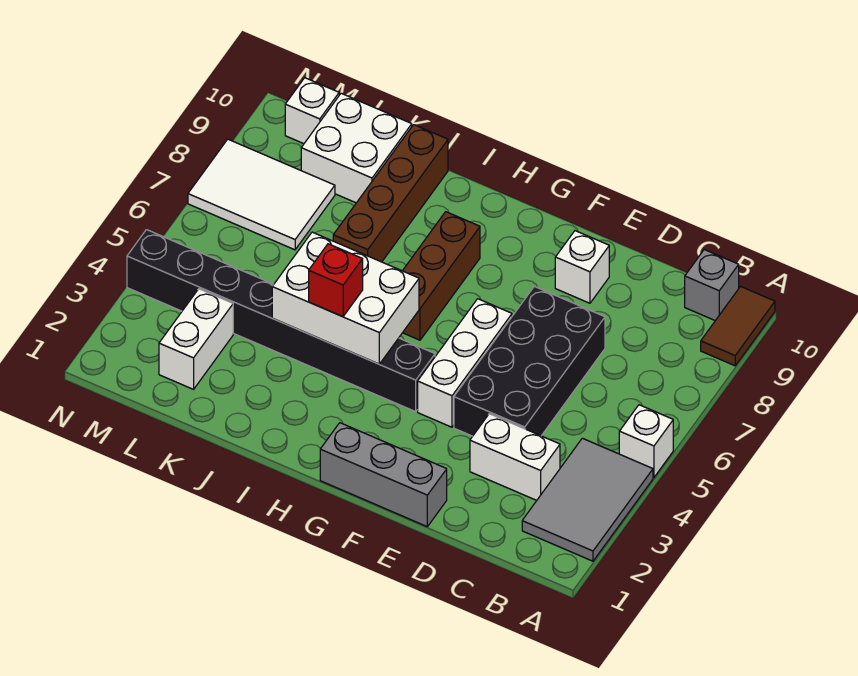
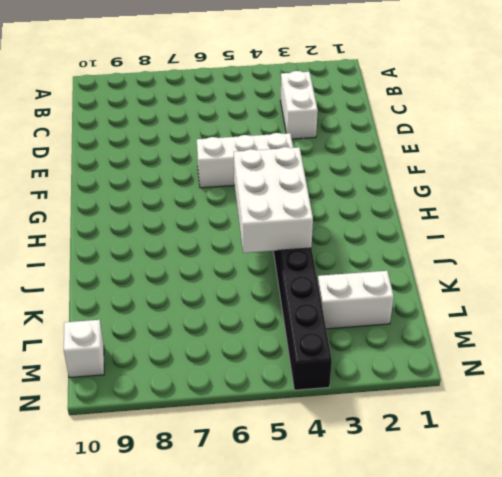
none -> grey 2x3 tile [522,438,653,561]
none -> white 1x1 brick [619,405,673,477]
none -> brown 1x2 tile [701,286,775,366]

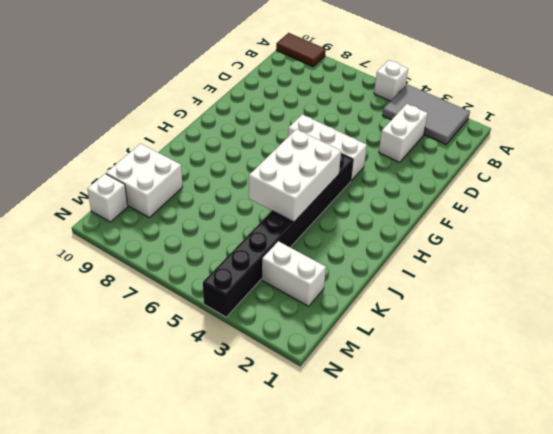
none -> grey 1x1 brick [685,250,739,321]
none -> black 2x4 brick [454,286,605,436]
none -> grey 1x3 brick [320,423,447,527]

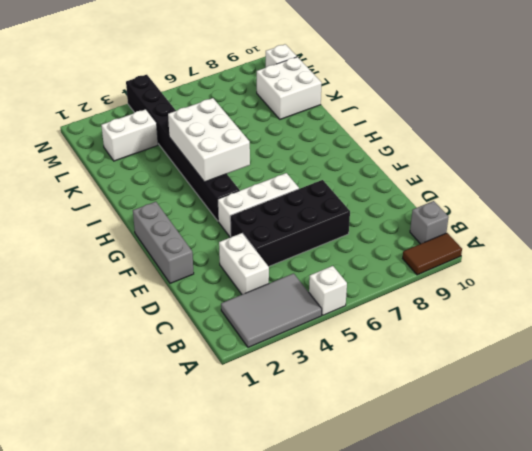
none -> white 1x1 brick [555,231,609,303]
none -> brown 1x3 brick [403,212,480,340]
none -> brown 1x4 brick [333,125,448,262]

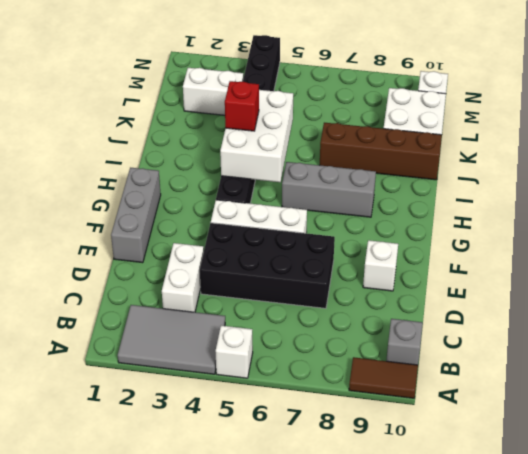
grey 1x3 brick [282,162,376,217] -> brown 1x3 brick [403,212,480,340]
none -> white 2x3 tile [188,139,335,250]

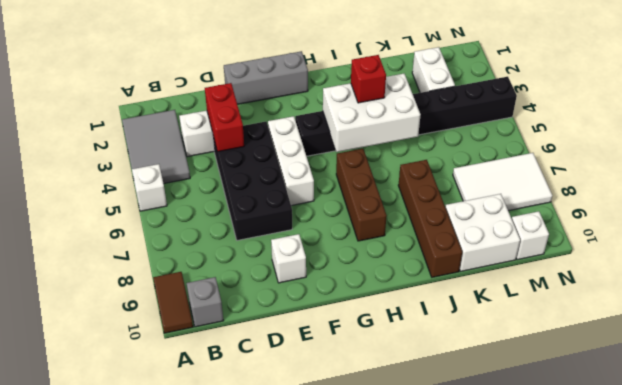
red 1x2 brick [205,83,244,152] -> none

